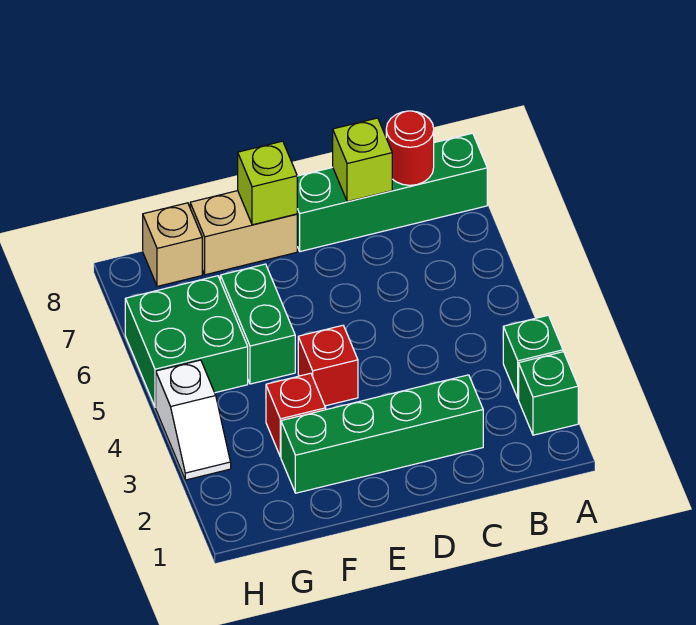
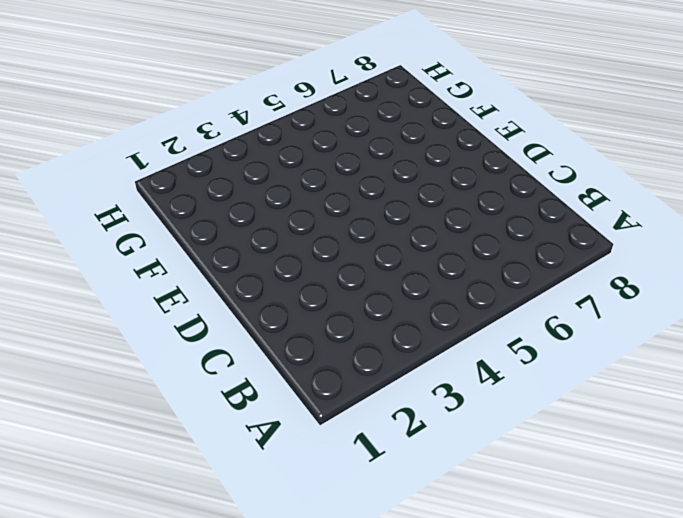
none -> green 1x1 brick [519,352,578,435]
none -> green 1x1 brick [503,315,563,399]
none -> green 1x4 brick [297,133,487,252]

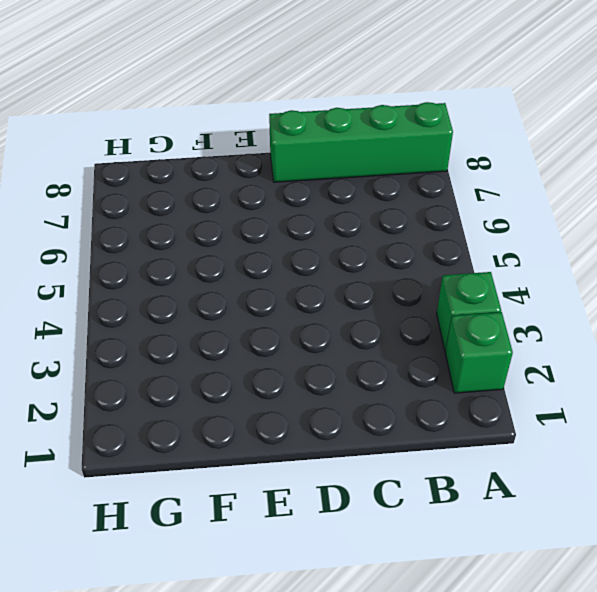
none -> green 1x4 brick [281,375,483,493]
none -> red 1x1 brick [298,325,358,406]
none -> tan 1x2 brick [190,191,297,275]

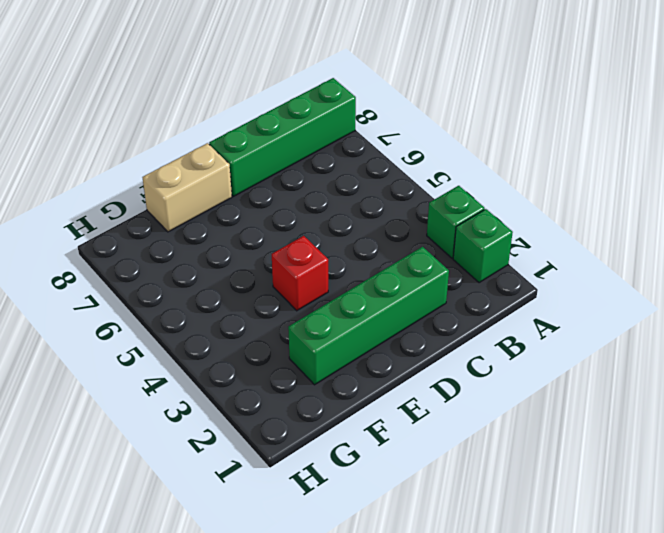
none -> red 1x1 brick [266,373,326,457]
none -> green 1x2 brick [220,264,295,384]
none -> green 2x2 brick [125,276,248,407]

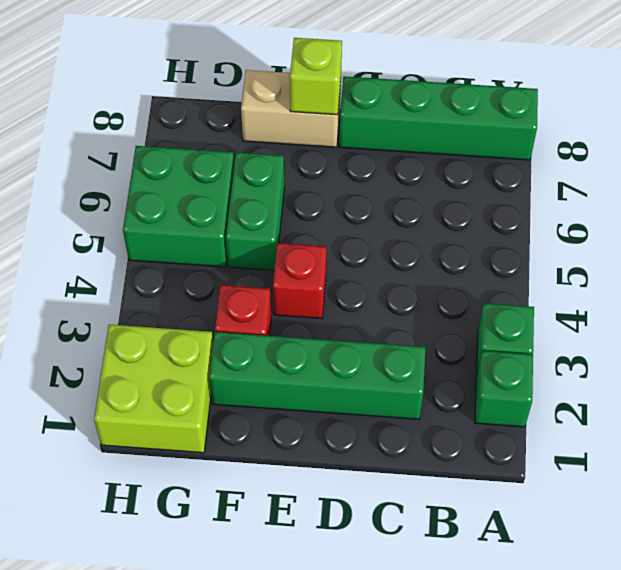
lime 2x2 brick [94,325,213,453] -> none
none -> tan 1x1 brick [143,203,202,286]
none -> white 1x2 slope [156,360,231,480]
none -> red 1x1 round brick [386,111,434,185]

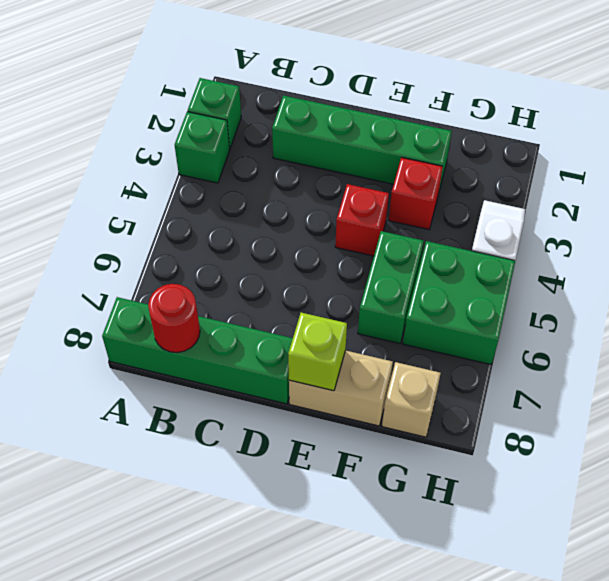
none -> lime 1x1 brick [333,118,392,202]

